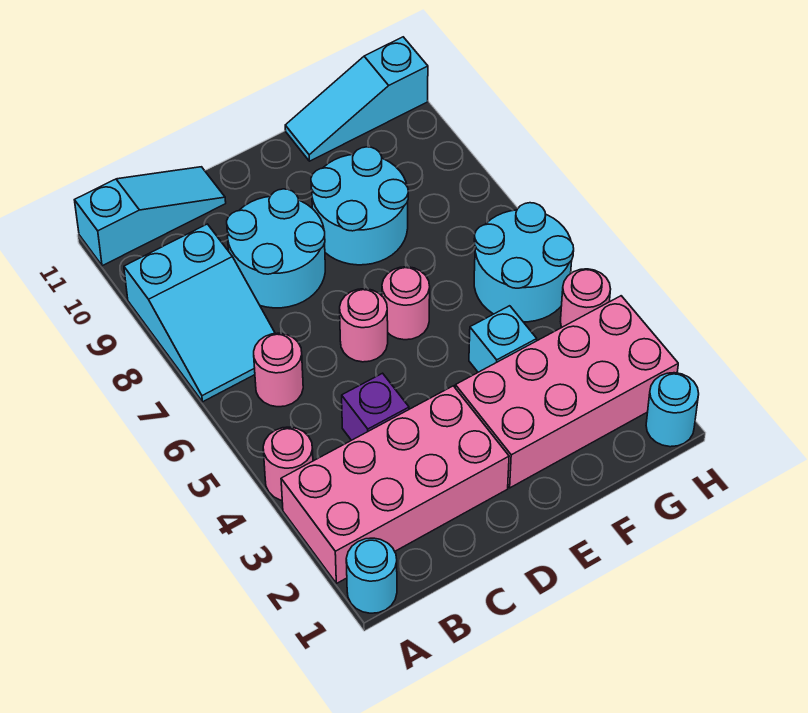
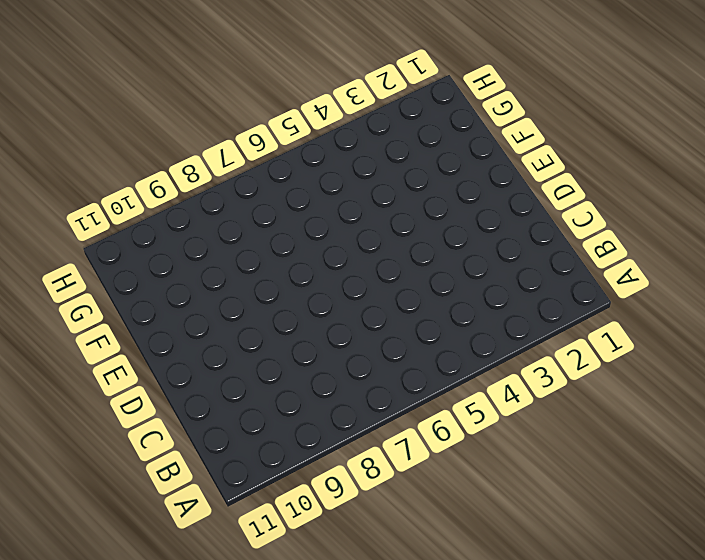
none -> cyan 1x1 round brick [346,538,397,613]
none -> pink 2x4 brick [281,386,509,584]
none -> pink 1x1 round brick [263,427,313,500]

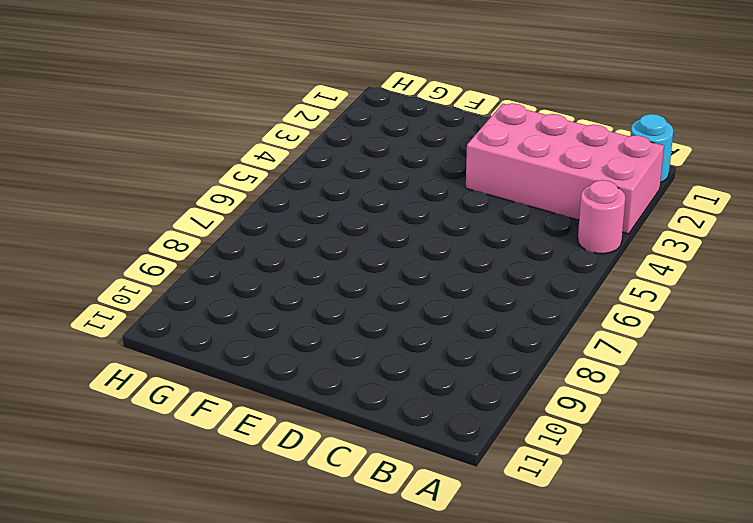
none -> cyan 2x3 slope [124,224,275,402]
none -> cyan 1x3 slope [75,167,226,266]
none -> pink 1x1 round brick [254,333,303,407]

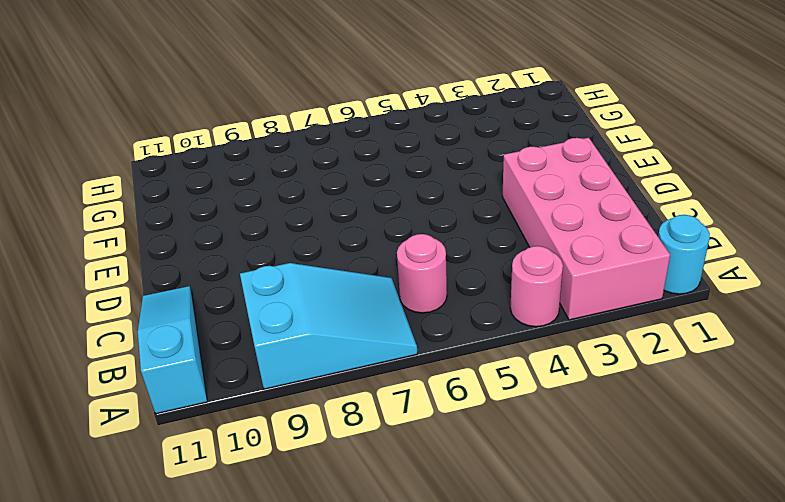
none -> purple 1x1 brick [342,373,409,440]
none -> cyan 2x2 round brick [227,189,325,308]
none -> pink 1x1 round brick [340,289,388,362]

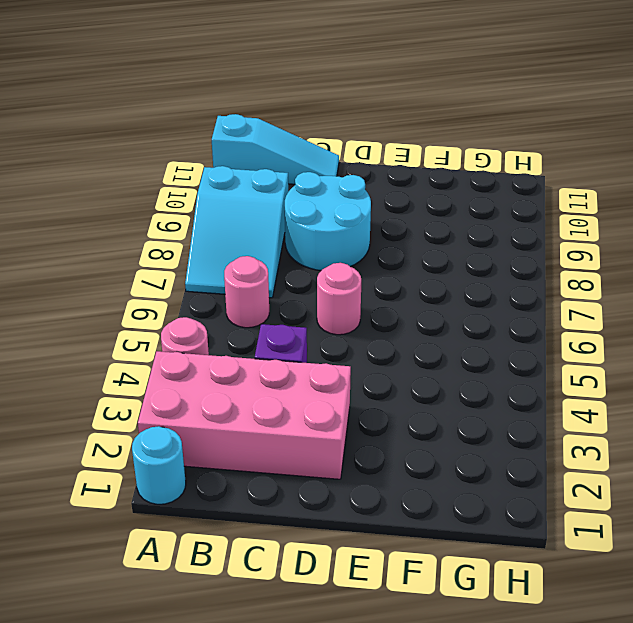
none -> pink 2x4 brick [455,296,678,488]
none -> pink 1x1 round brick [382,267,430,340]
none -> cyan 2x2 round brick [311,147,408,265]

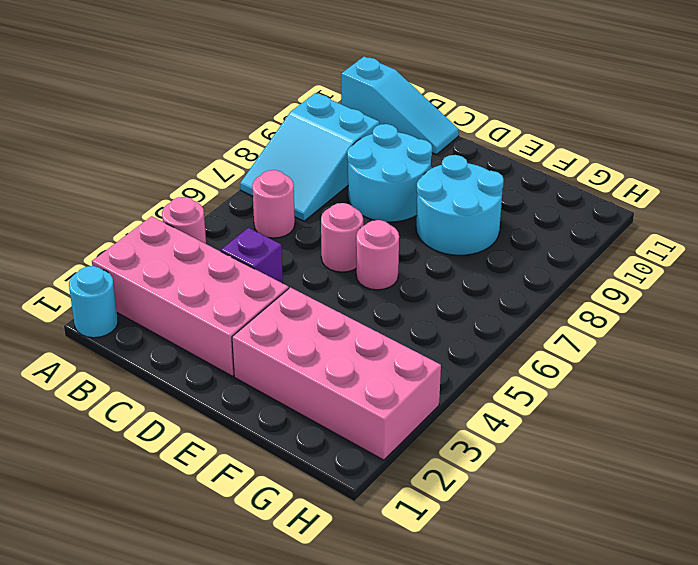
none -> cyan 1x1 brick [469,306,537,372]
none -> cyan 1x3 slope [285,37,428,161]
none -> cyan 2x2 round brick [474,203,574,322]

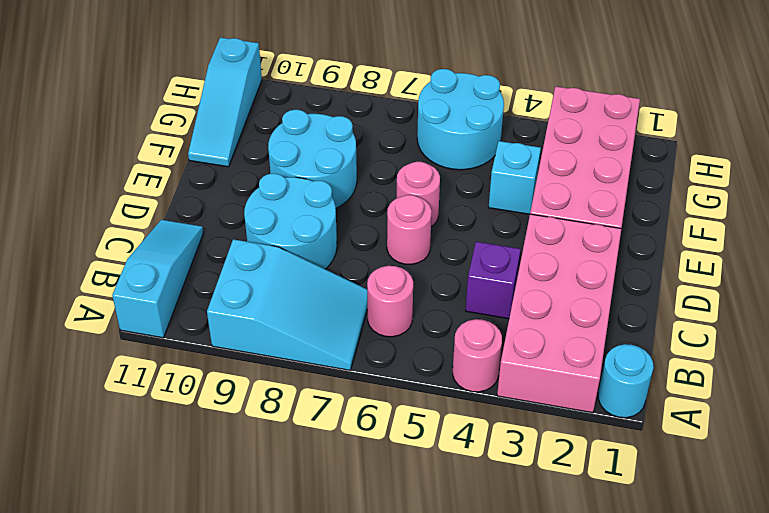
none -> cyan 1x1 round brick [646,373,699,447]
none -> pink 1x1 round brick [561,269,611,328]

